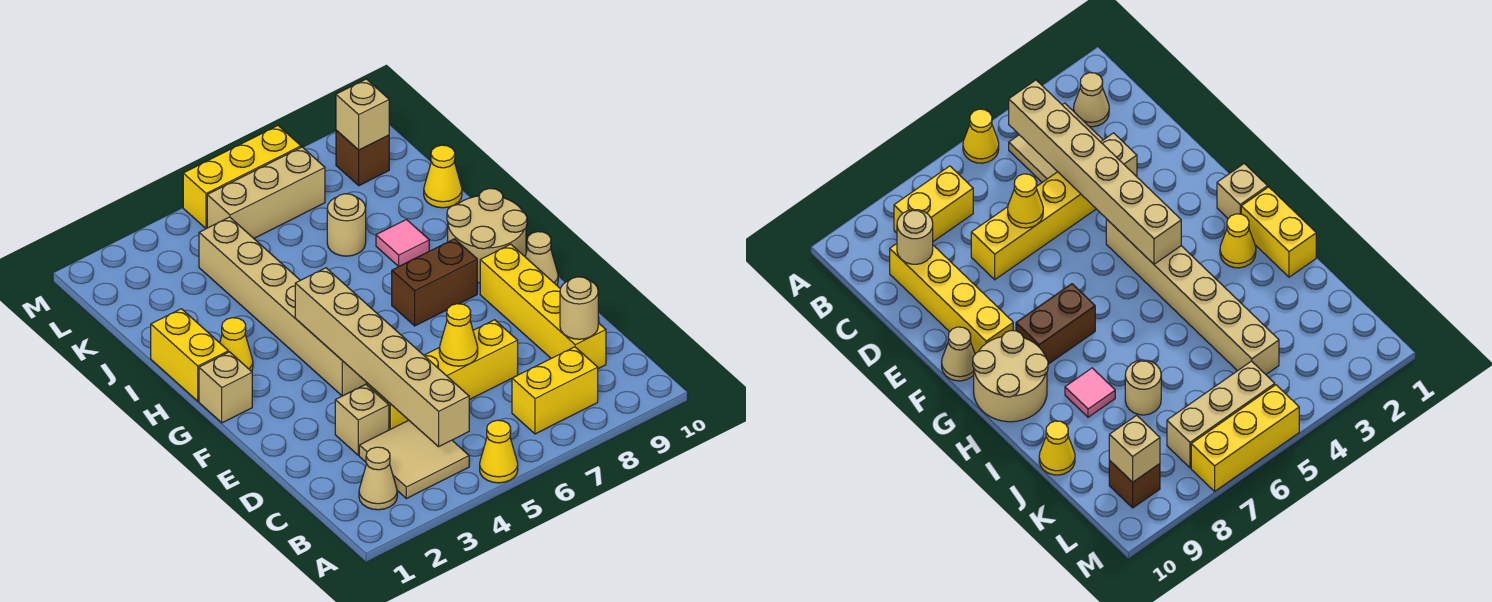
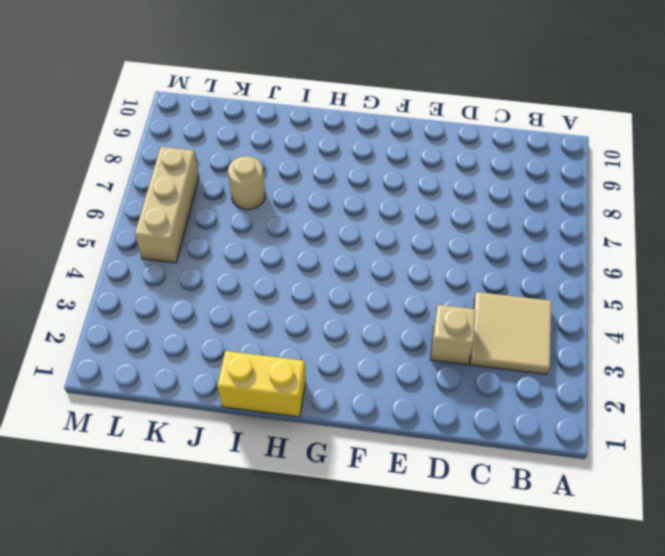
none -> yellow 1x1 cone [480,420,518,483]
none -> tan 1x1 cone [359,447,397,510]
none -> yellow 1x2 brick [512,347,598,434]

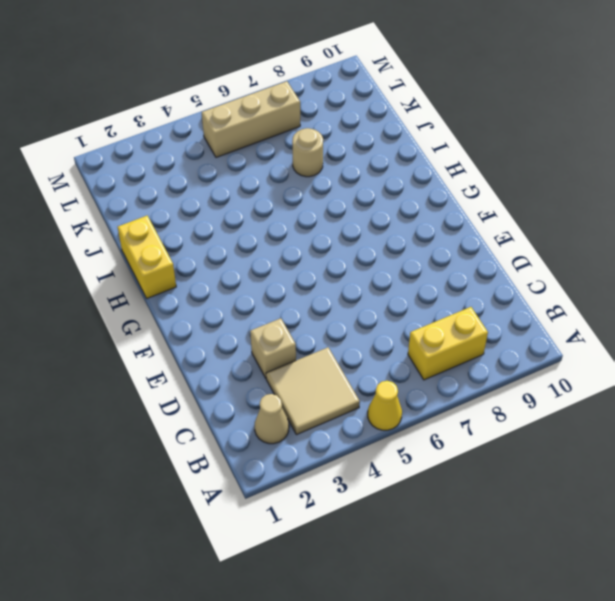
none -> yellow 1x4 brick [480,244,606,369]
none -> yellow 1x4 brick [368,320,518,430]
none -> tan 1x6 brick [199,217,368,396]

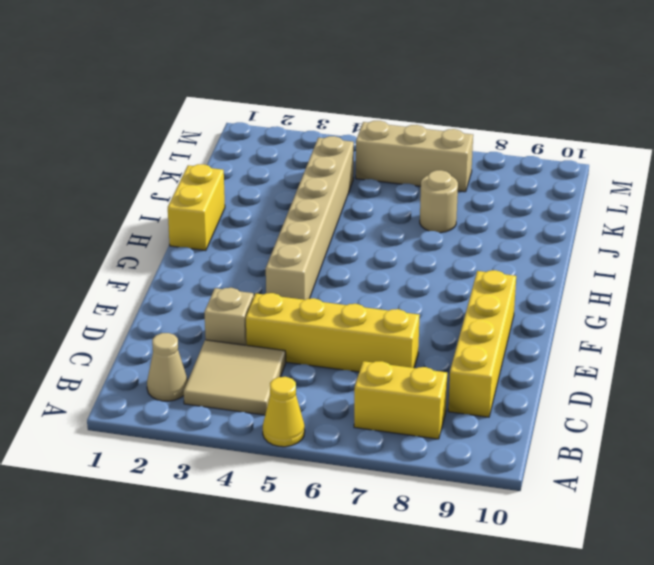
none -> tan 1x1 cone [525,232,558,285]
none -> tan 1x1 brick [199,352,252,423]
none -> brown 1x2 brick [392,239,477,326]

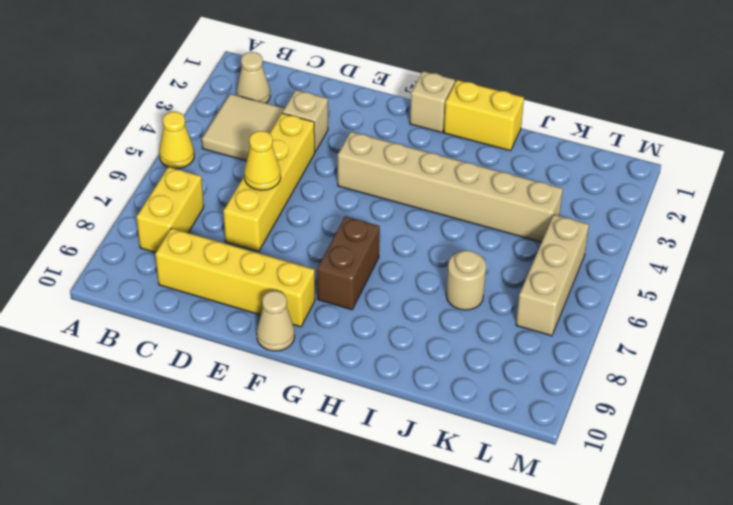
none -> tan 2x2 round brick [447,188,527,283]
none -> yellow 1x1 cone [220,318,253,372]
none -> pink 1x1 tile [376,220,429,267]

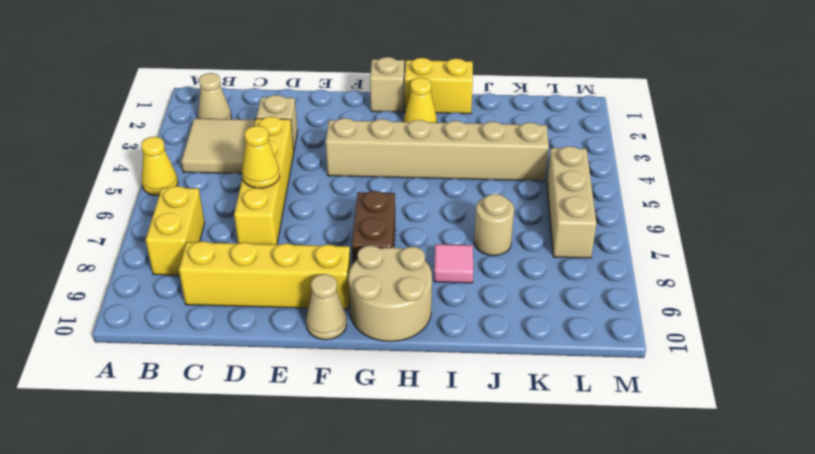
none -> yellow 1x1 cone [424,145,462,208]
none -> brown 1x1 brick [336,130,389,186]
none -> yellow 1x3 brick [183,126,301,229]

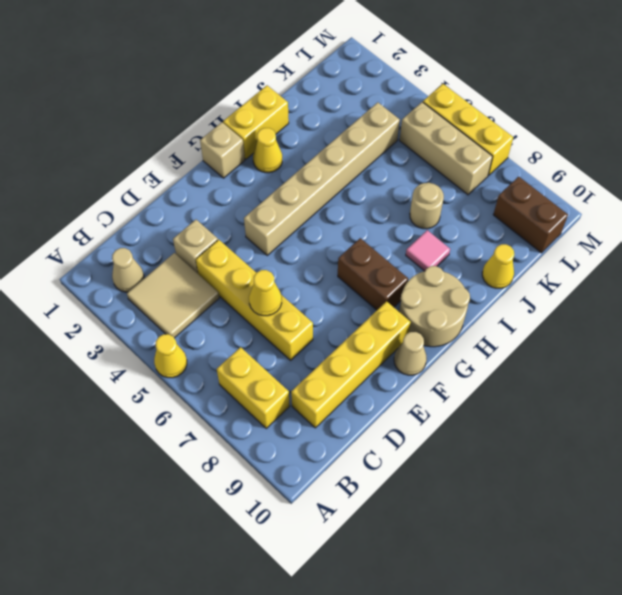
brown 1x2 brick [493,177,568,253] -> brown 1x1 brick [336,130,389,186]
none -> tan 1x6 brick [295,268,469,447]
none -> tan 1x1 round brick [560,277,598,339]
none -> tan 1x1 brick [336,79,389,150]

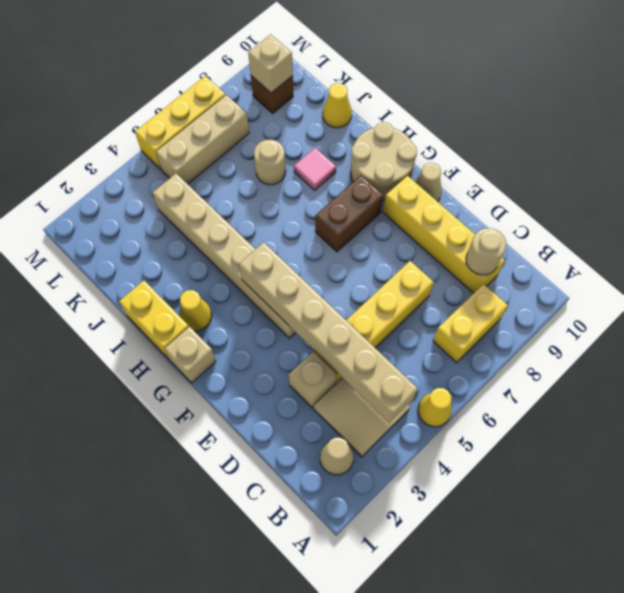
none -> yellow 1x1 cone [439,304,478,366]

